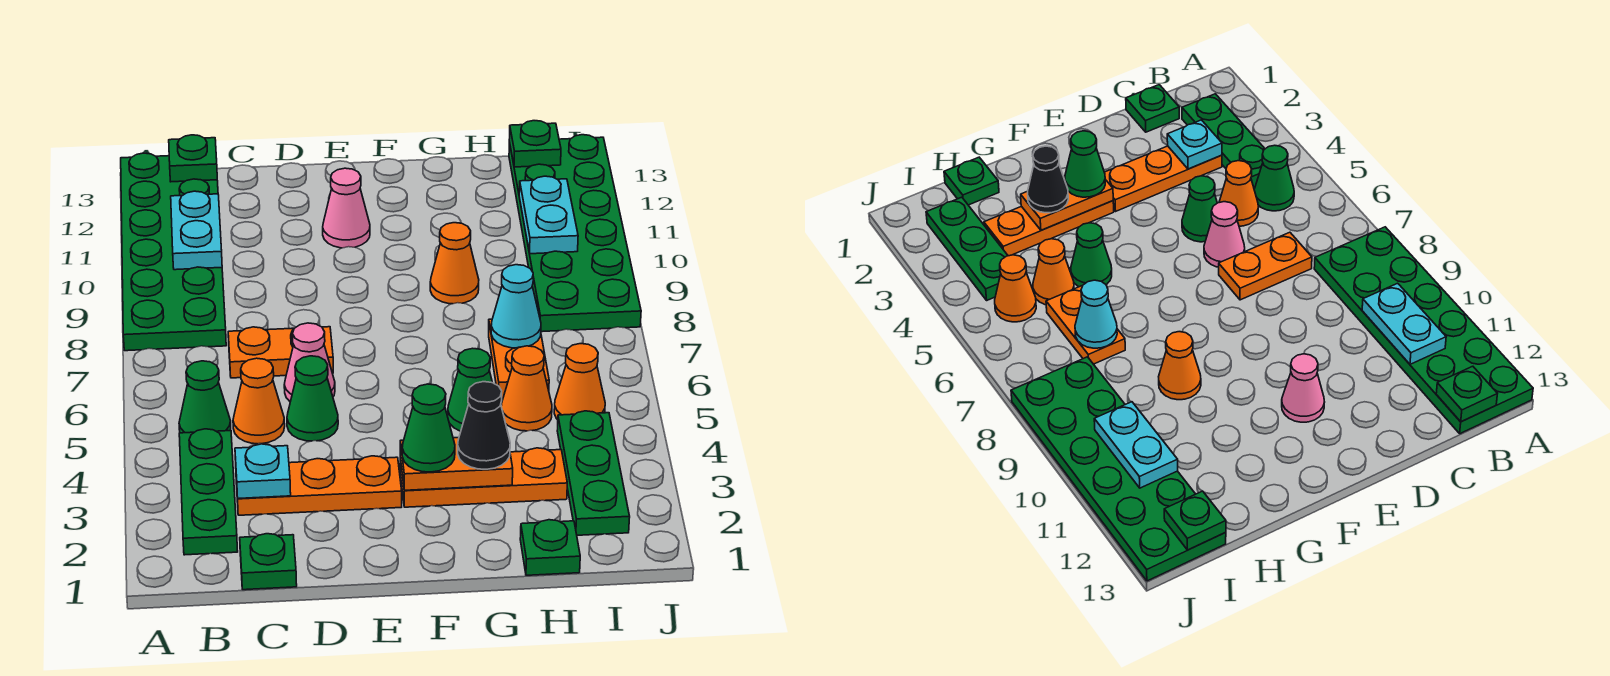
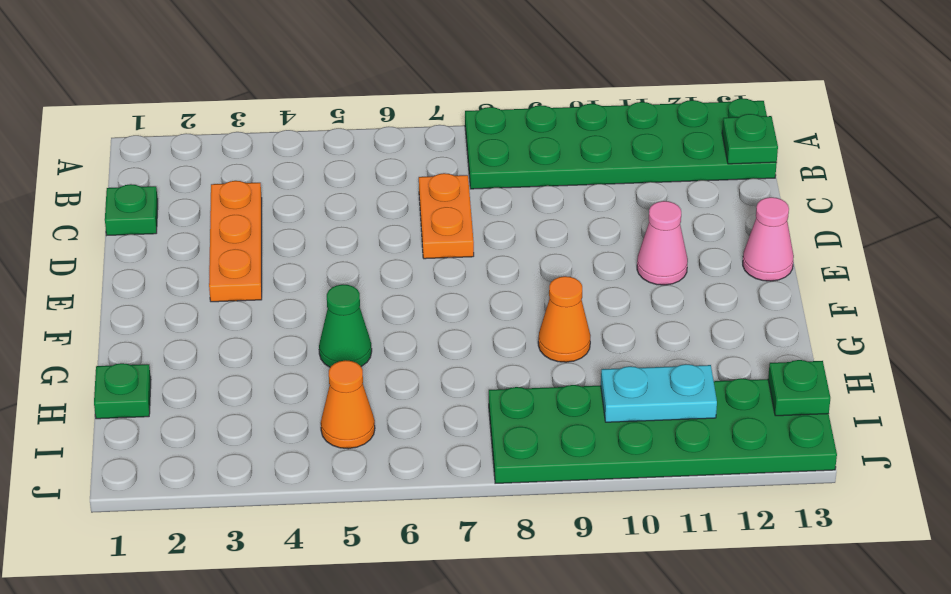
pink 1x1 cone [743,197,794,281] -> pink 1x1 cone moved to [284,323,335,402]
none -> green 1x3 plate [179,429,238,555]
none -> green 1x1 cone [179,361,231,433]
none -> orange 1x1 cone [233,358,285,444]

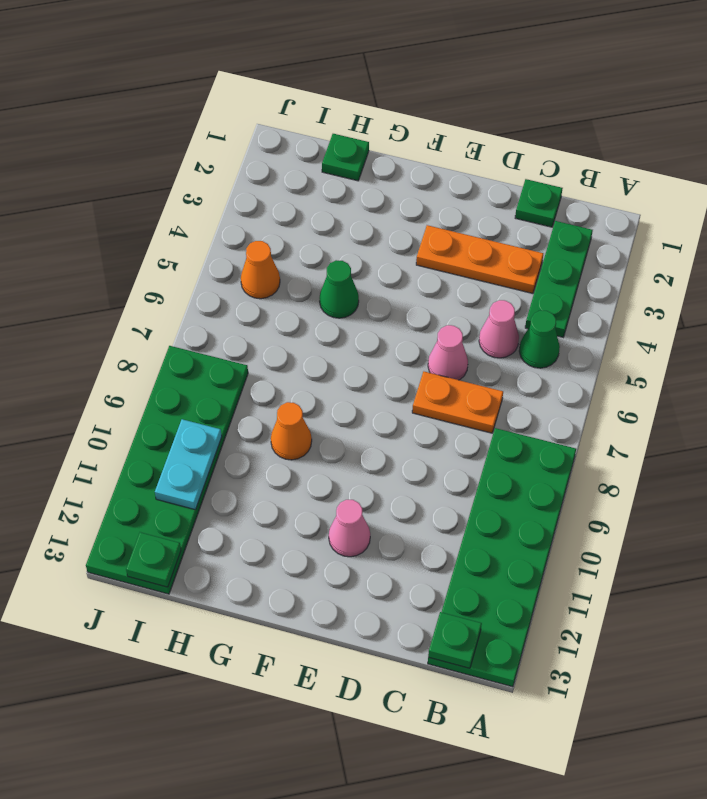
pink 1x1 cone [479,300,519,358] -> orange 1x1 cone [233,358,285,444]
none -> green 1x1 cone [287,356,338,441]
none -> orange 1x3 plate [400,448,567,507]
none -> orange 1x1 cone [501,346,552,431]

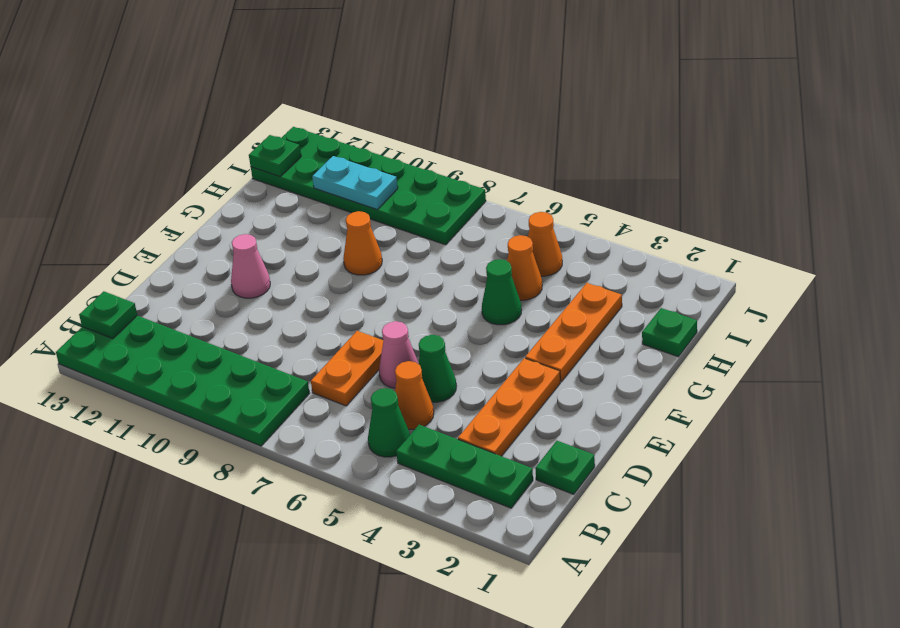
none -> orange 1x2 plate [489,319,549,398]
none -> green 1x3 plate [557,411,630,535]
none -> cyan 1x2 plate [171,191,222,270]

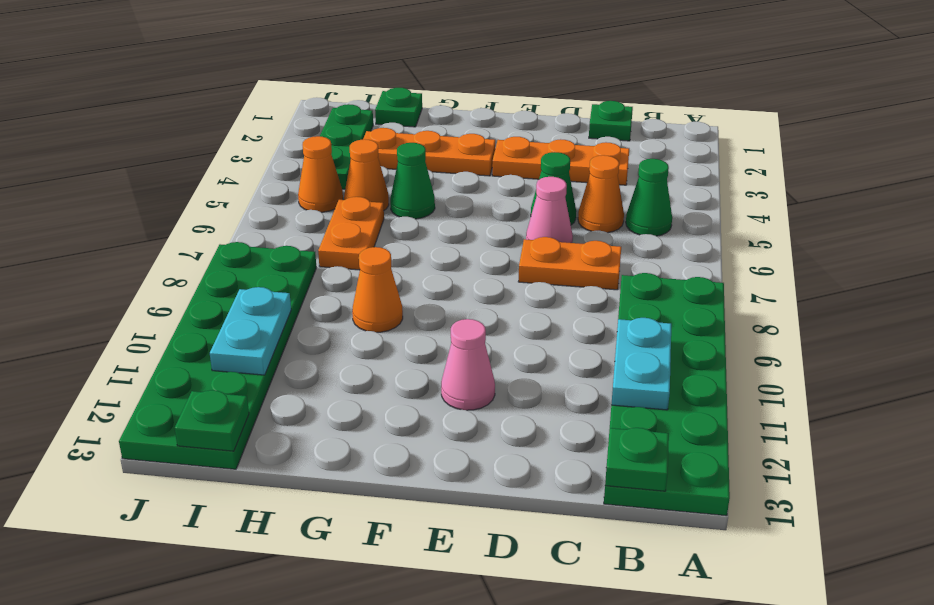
none -> green 1x3 plate [179,429,238,555]
none -> cyan 1x1 plate [235,444,291,499]
none -> orange 1x2 plate [400,438,513,490]

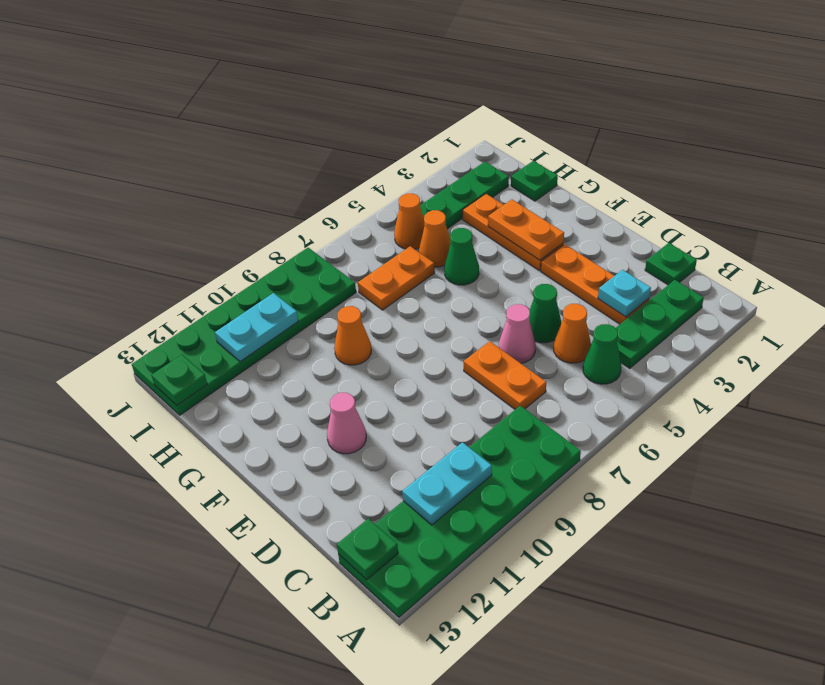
none -> cyan 1x1 cone [491,265,541,348]
none -> green 1x1 cone [402,384,455,472]
none -> black 1x1 cone [458,382,510,469]

